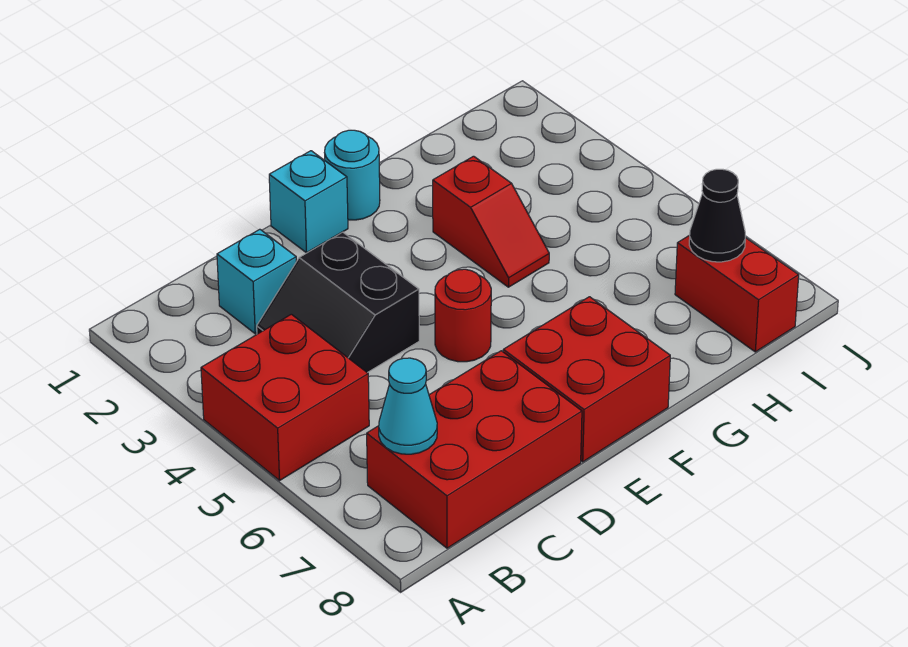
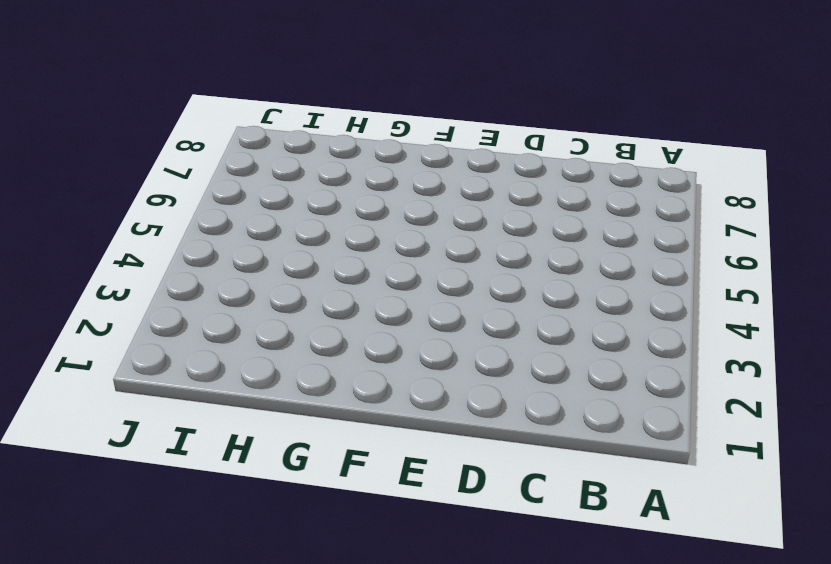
none -> red 2x2 brick [201,314,369,480]
none -> red 2x3 brick [367,351,582,548]
none -> cyan 1x1 brick [217,229,296,334]

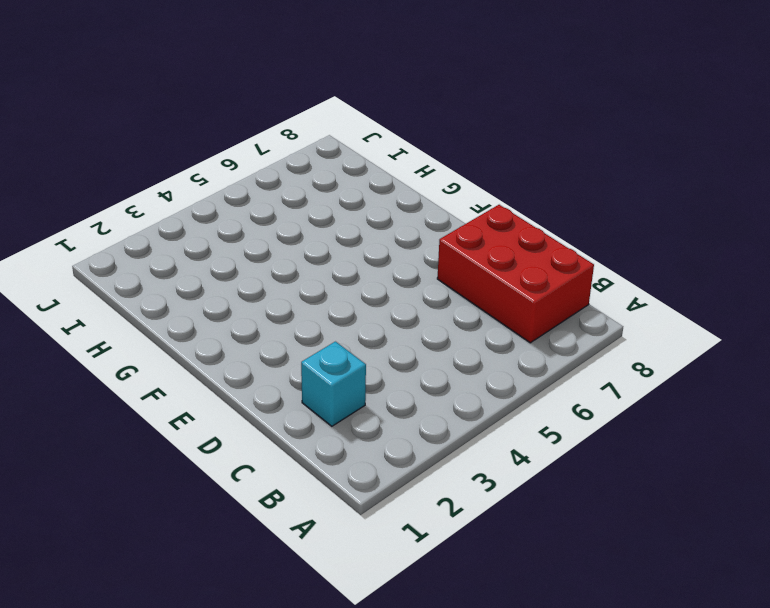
none -> red 2x2 brick [201,314,369,480]
none -> black 2x2 slope [257,232,419,373]
none -> cyan 1x1 brick [269,151,348,253]

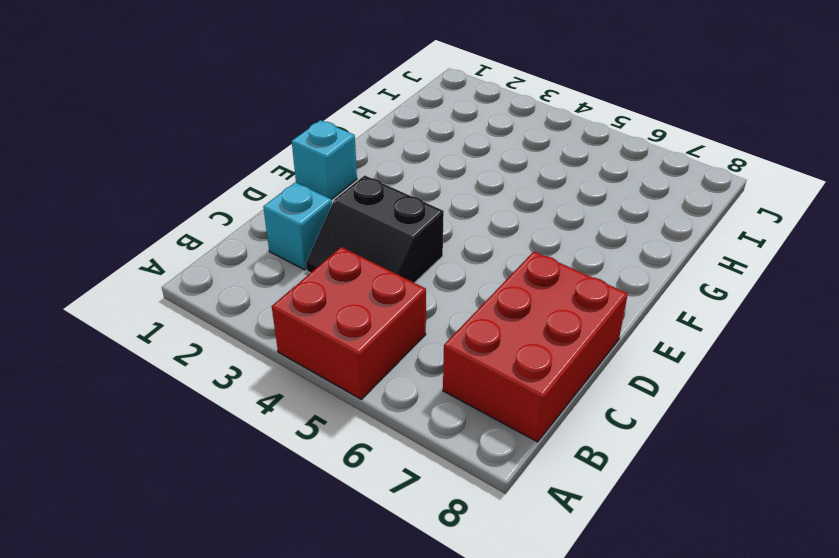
none -> red 1x1 round brick [435,269,491,362]
none -> red 2x2 brick [503,297,670,462]
none -> cyan 1x1 round brick [324,130,380,220]

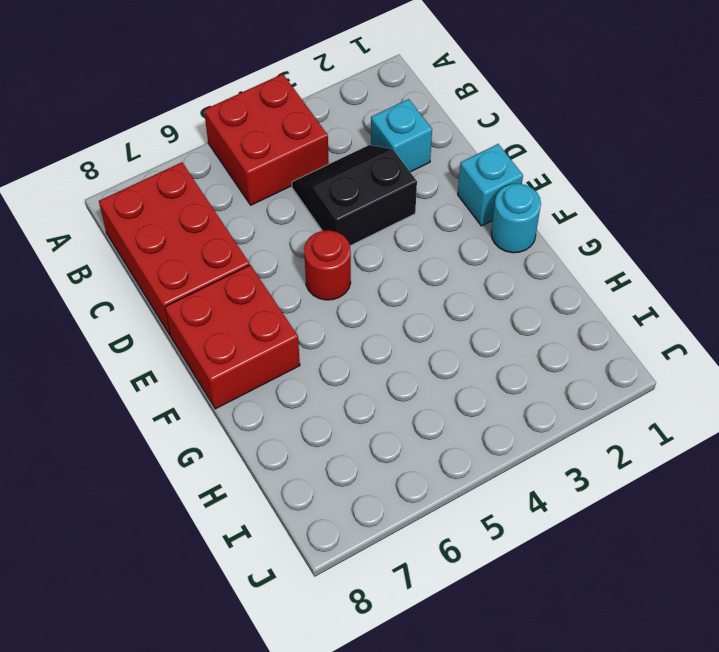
none -> red 1x2 slope [433,156,549,287]
none -> red 1x2 brick [675,235,799,352]
none -> cyan 1x1 cone [379,358,437,454]

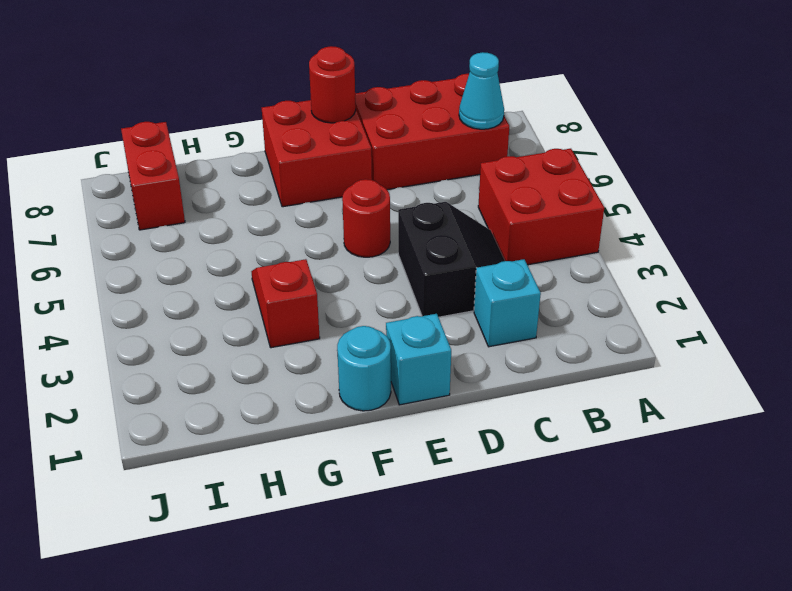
red 1x1 round brick [309,46,356,123] -> none
none -> black 1x1 cone [689,169,745,262]

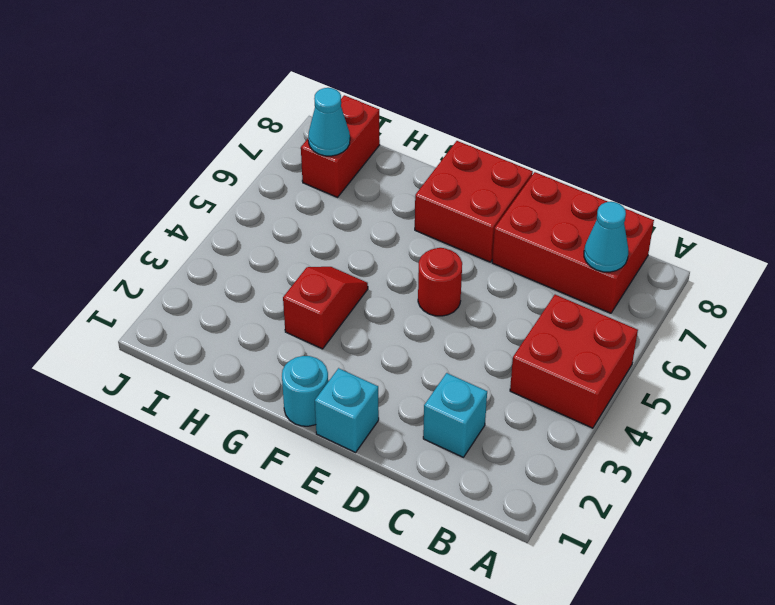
cyan 1x1 cone [308,88,350,156] -> black 1x1 cone [689,169,745,262]
none -> black 2x2 slope [257,232,419,373]

